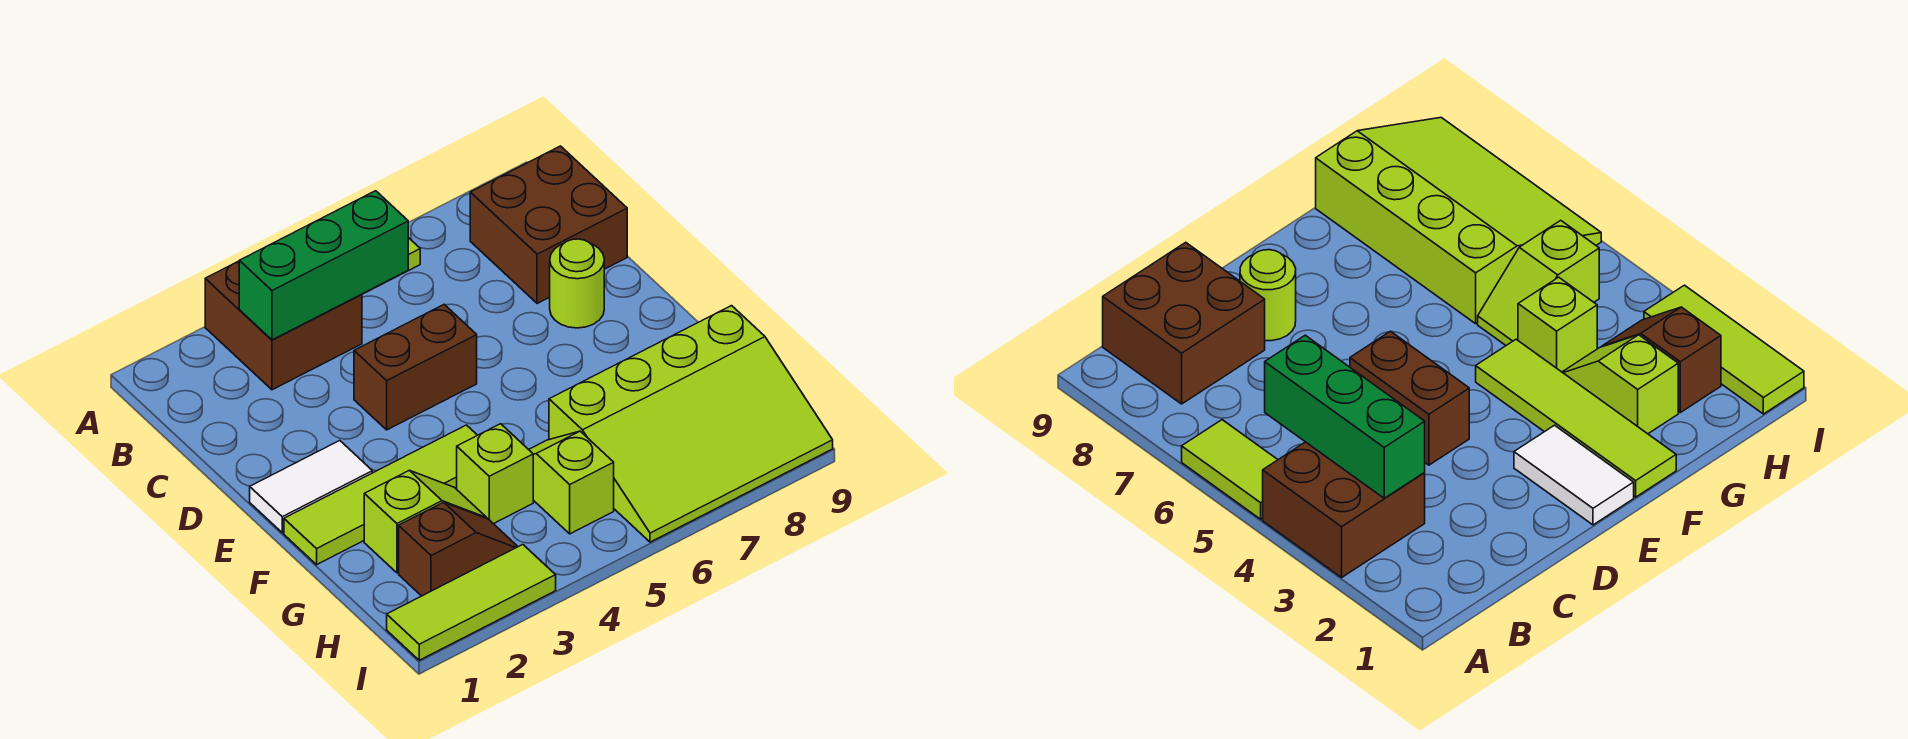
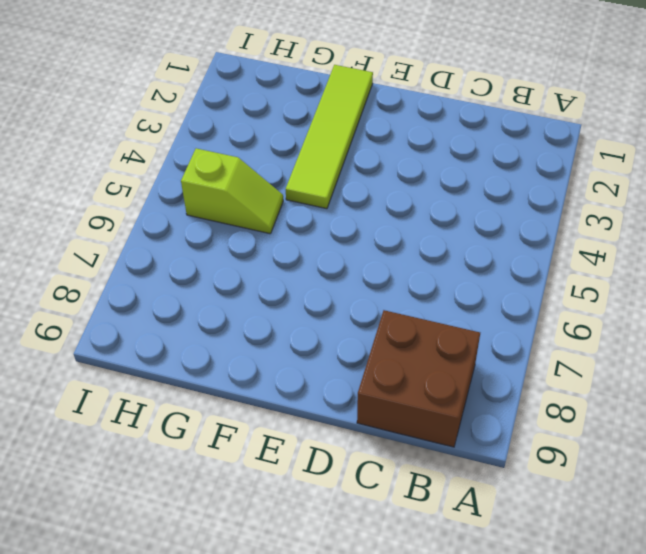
none -> brown 2x2 brick [205,261,362,390]
none -> lime 1x2 tile [1182,420,1278,519]
none -> brown 1x2 brick [354,305,477,430]

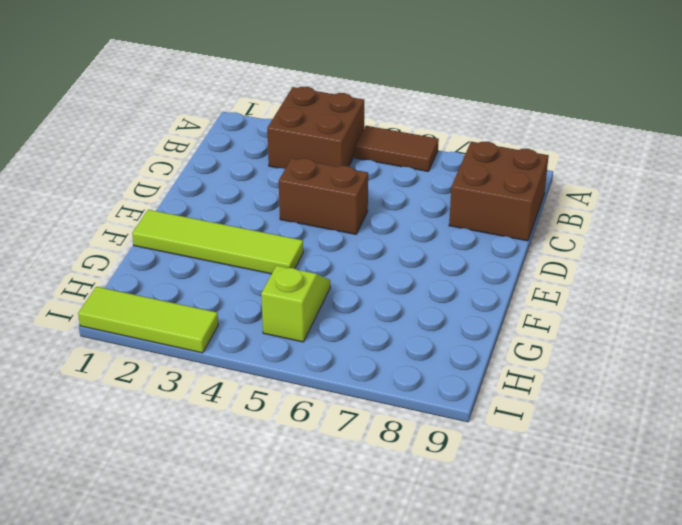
brown 1x2 tile [355,126,439,171] -> lime 1x2 tile [1182,420,1278,519]
none -> lime 1x1 round brick [550,239,604,328]
none -> white 1x2 tile [250,441,372,533]
none -> lime 1x2 slope [364,470,487,573]

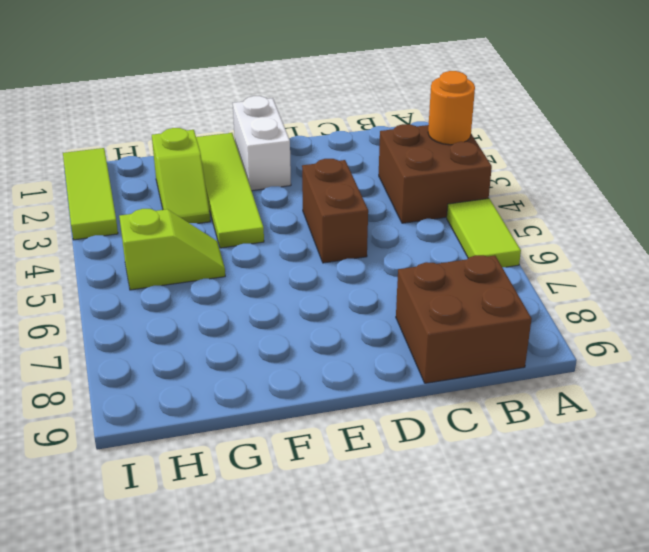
orange 1x1 round brick [428,71,475,145] -> none
white 1x2 brick [233,96,291,191] -> white 1x2 tile [250,441,372,533]
none -> lime 1x1 round brick [550,239,604,328]
none -> lime 1x1 brick [457,424,533,524]
none -> lime 3x4 slope [549,306,833,542]

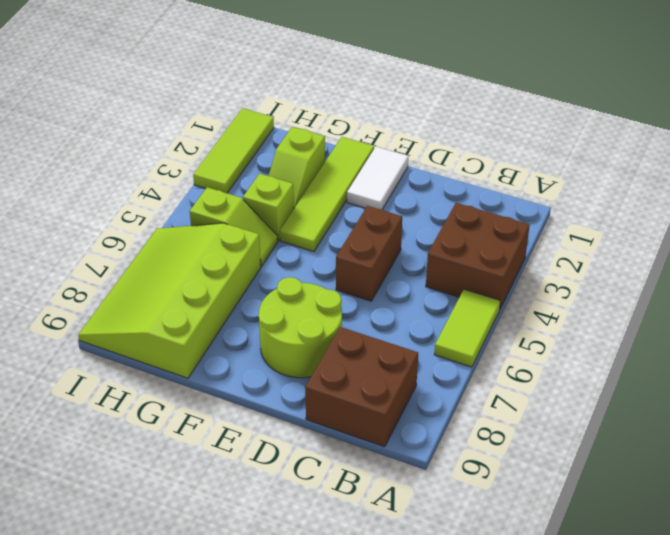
lime 2x2 round brick [259,277,342,378] -> lime 1x1 round brick [550,239,604,328]
none -> brown 1x2 slope [399,502,518,596]
none -> green 1x3 brick [239,191,408,340]

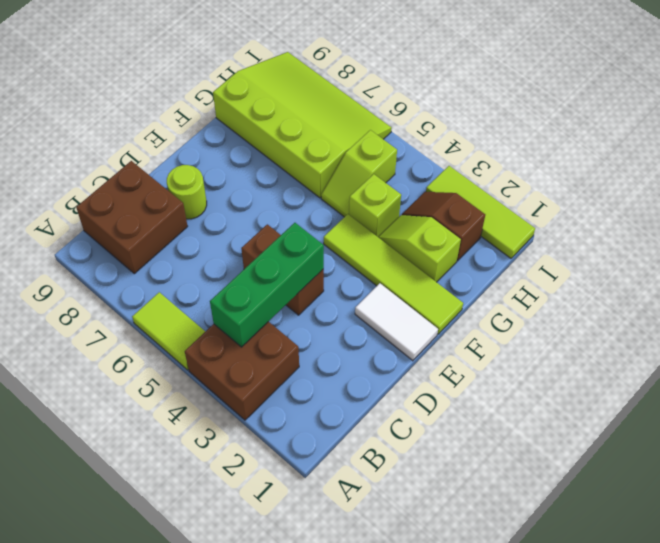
green 1x3 brick [210,223,324,347] -> green 1x3 brick turned to [239,191,408,340]

